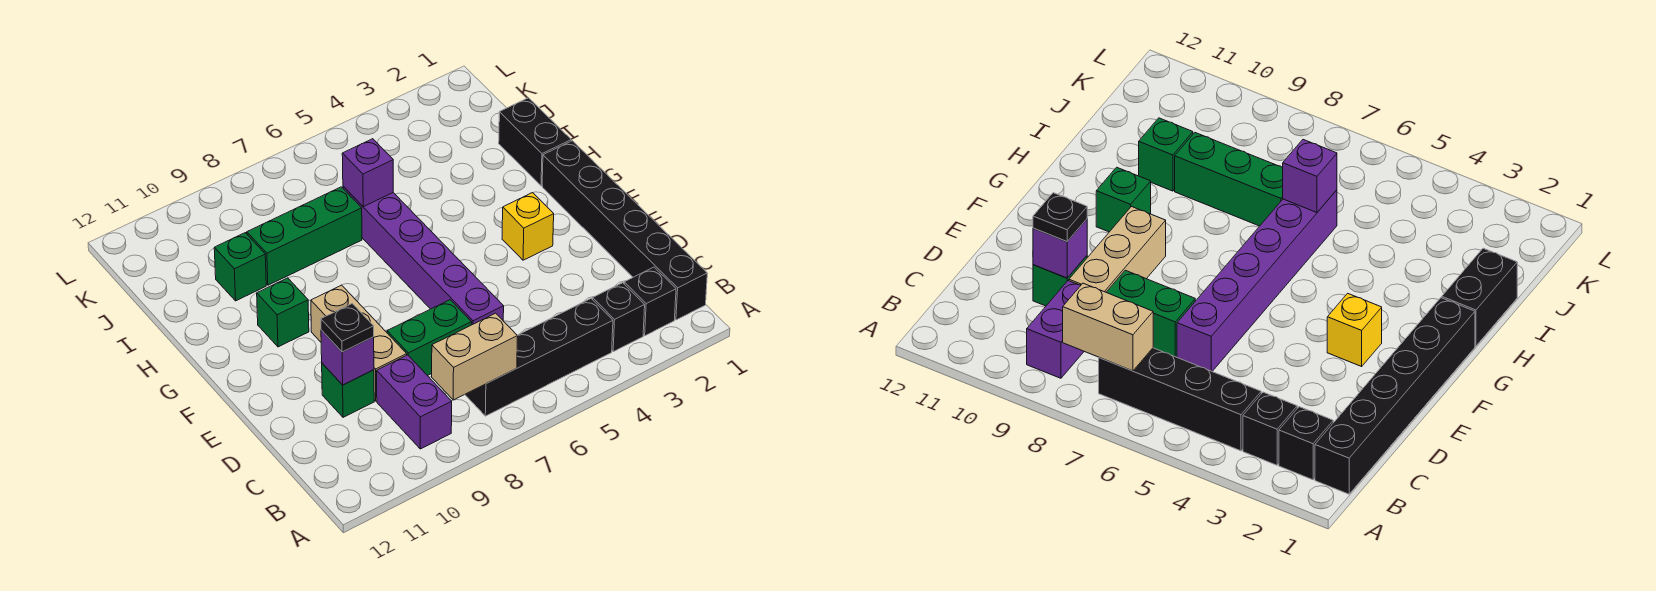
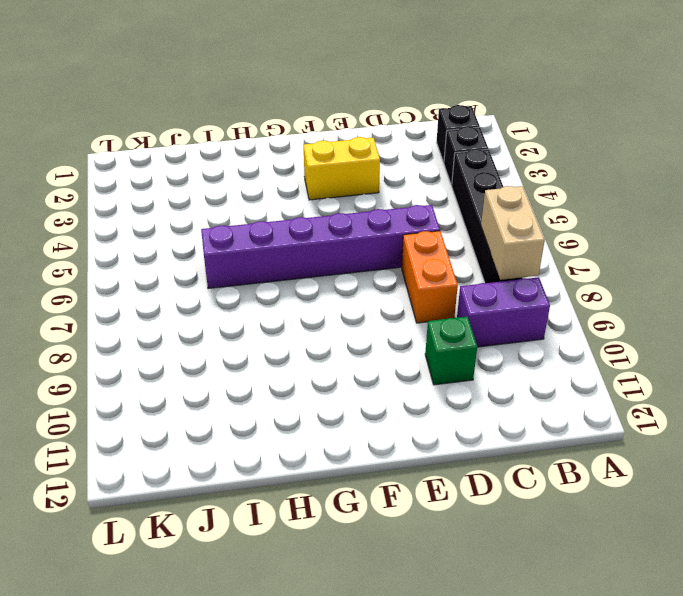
orange 1x2 brick [402,231,458,323] -> green 1x2 brick [387,300,472,376]
yellow 1x2 brick [304,137,380,200] -> yellow 1x1 brick [502,193,554,260]
none -> black 1x6 brick [542,141,707,320]
none -> tan 1x3 brick [311,285,407,401]
none -> green 1x1 brick [257,278,309,347]

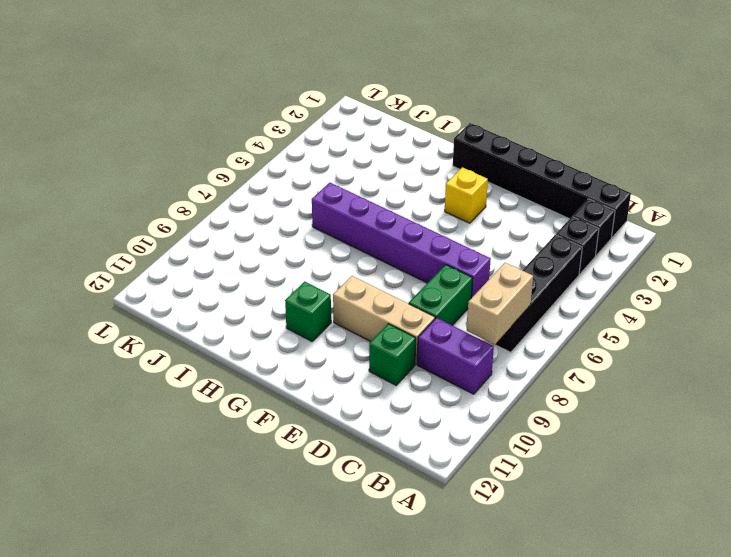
none -> black 1x2 brick [499,98,571,186]
none -> green 1x3 brick [247,187,362,285]
none -> green 1x1 brick [214,233,266,301]

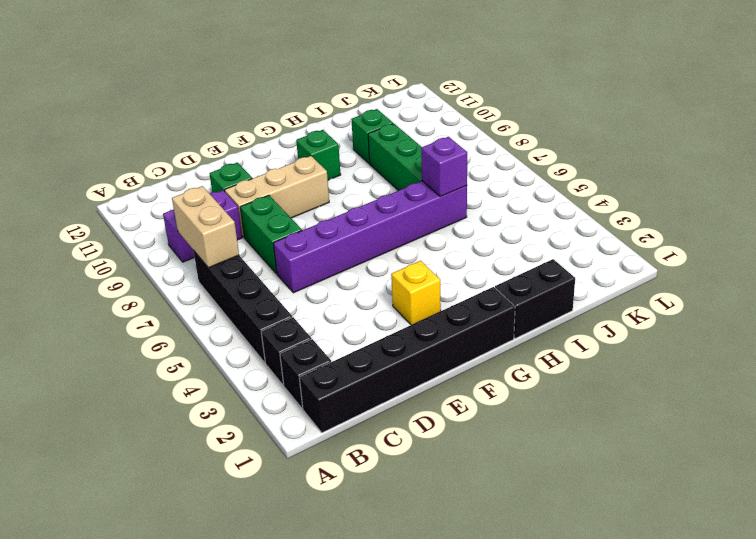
none -> purple 1x1 brick [321,330,374,385]
none -> black 1x1 plate [321,304,374,352]

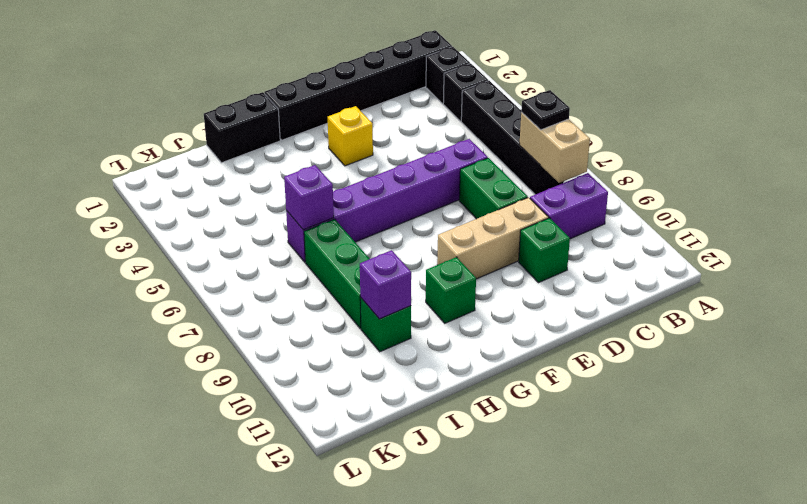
black 1x1 plate [521,90,570,130] -> black 1x1 plate moved to [321,304,374,352]
purple 1x1 brick [360,250,411,319] -> purple 1x1 brick moved to [321,330,374,385]

